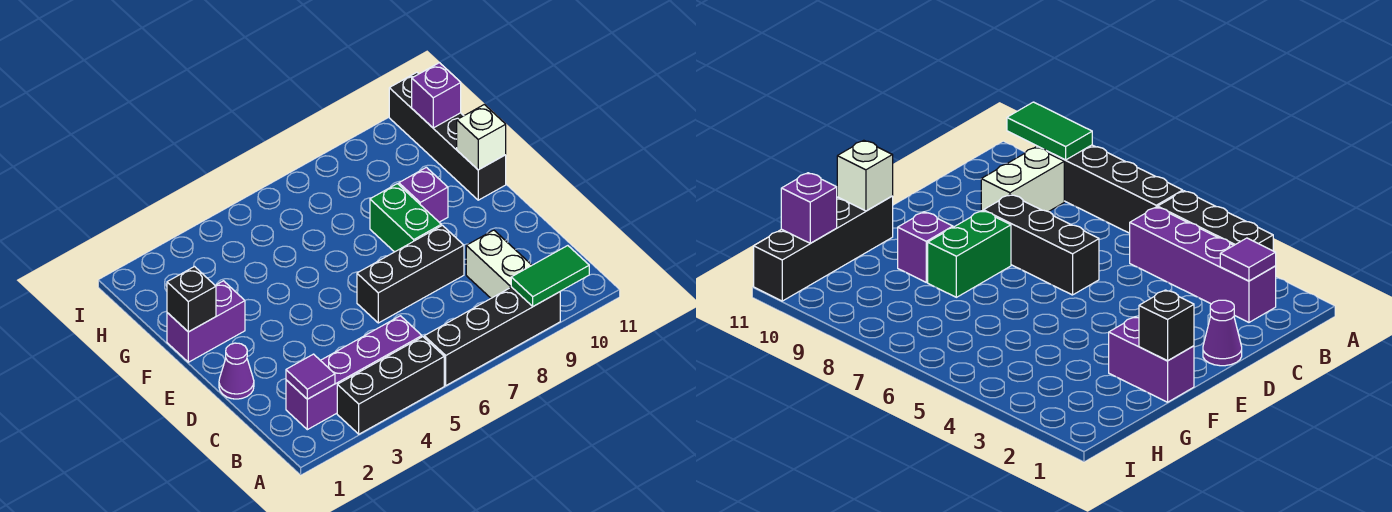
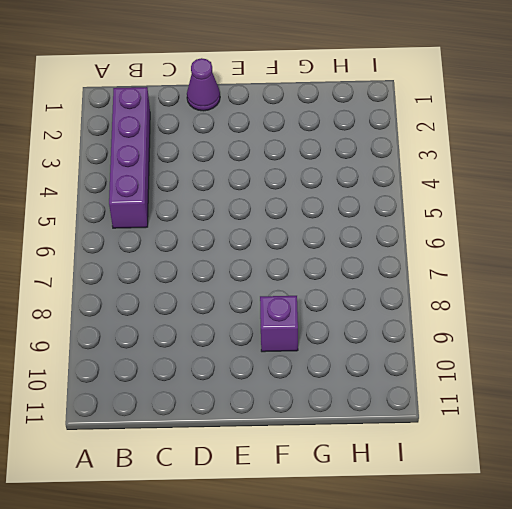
none -> black 1x3 brick [337,337,444,434]
none -> black 1x4 brick [424,287,560,385]
none -> white 1x2 brick [466,230,532,298]

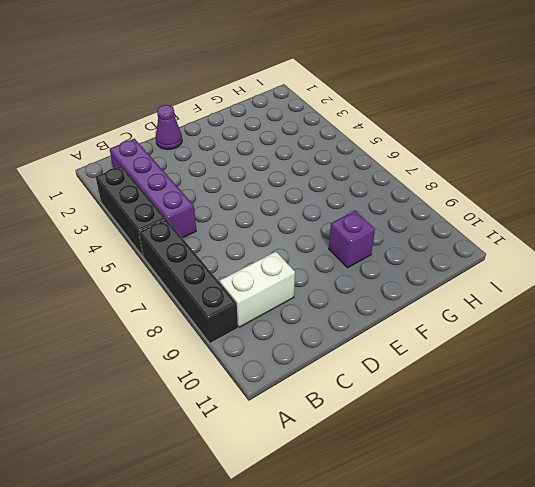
none -> black 1x3 brick [357,225,464,323]
none -> green 1x2 brick [370,184,441,252]
none -> purple 1x2 brick [167,281,245,362]

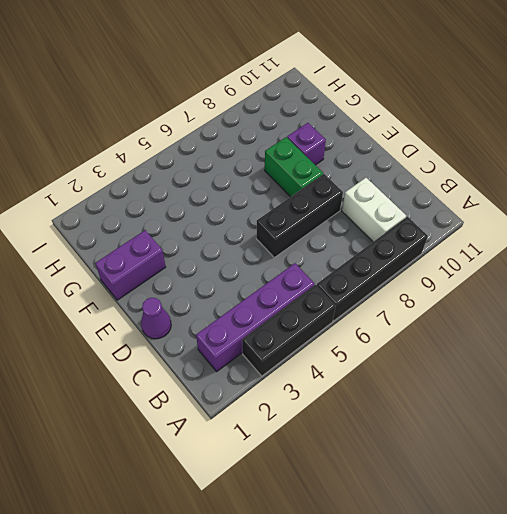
none -> black 1x4 brick [389,72,506,200]
none -> green 1x2 tile [511,246,589,306]
none -> purple 1x1 tile [286,354,335,399]

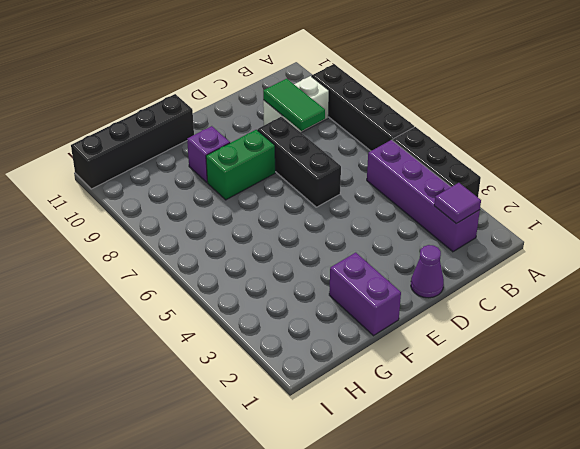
green 1x2 tile [263,79,325,131] -> green 1x2 tile moved to [511,246,589,306]
none -> black 1x1 brick [167,267,216,332]
none -> white 1x1 brick [457,104,506,170]
none -> purple 1x1 brick [412,63,461,128]

